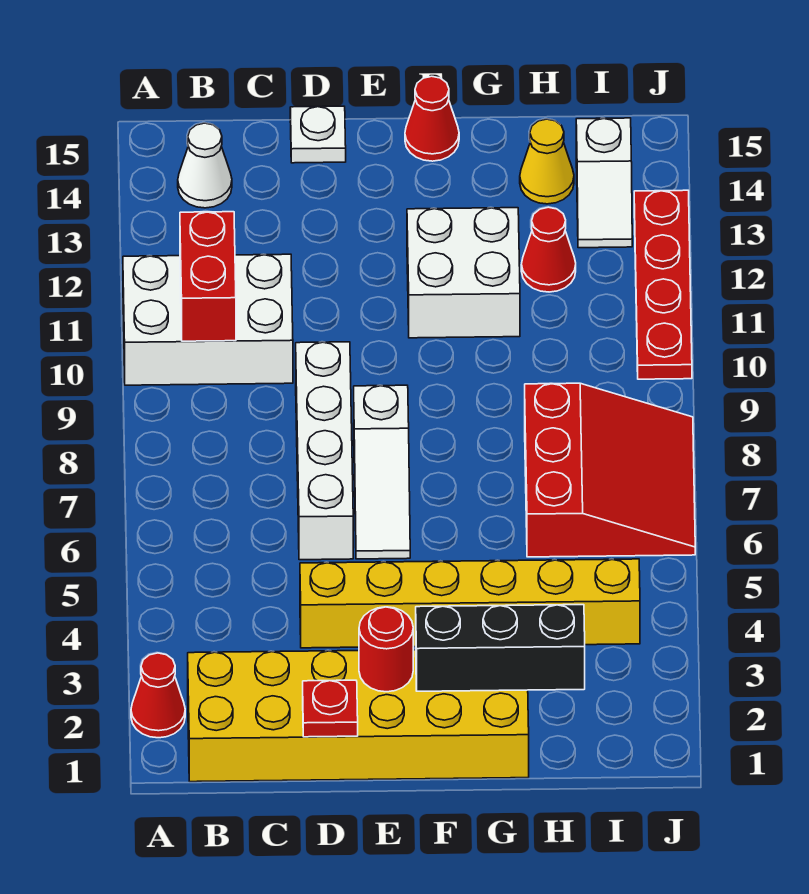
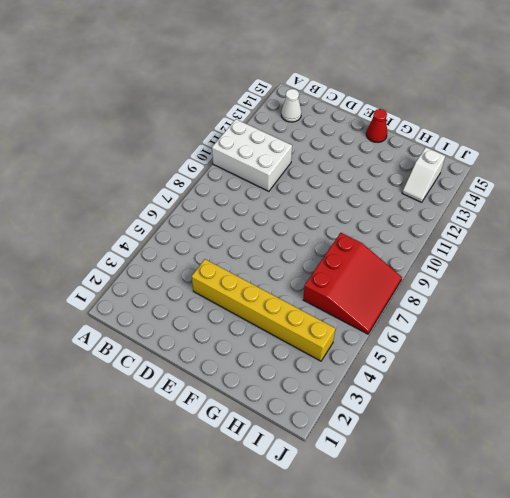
none -> red 1x1 cone [131,653,185,738]
none -> yellow 2x6 brick [188,650,529,782]
none -> white 1x4 brick [296,342,353,560]

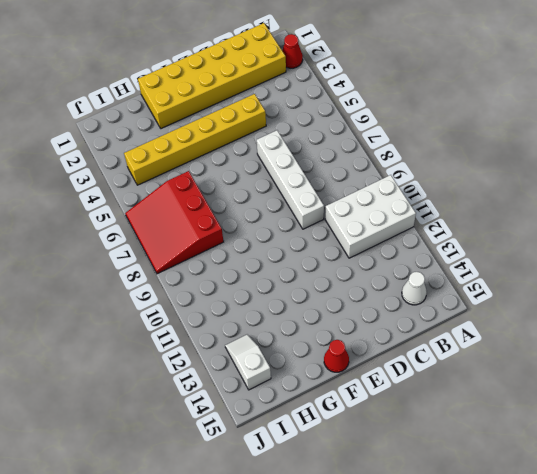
none -> white 1x1 plate [290,106,346,163]
none -> white 1x3 slope [354,385,410,559]
none -> white 2x2 brick [407,208,520,338]

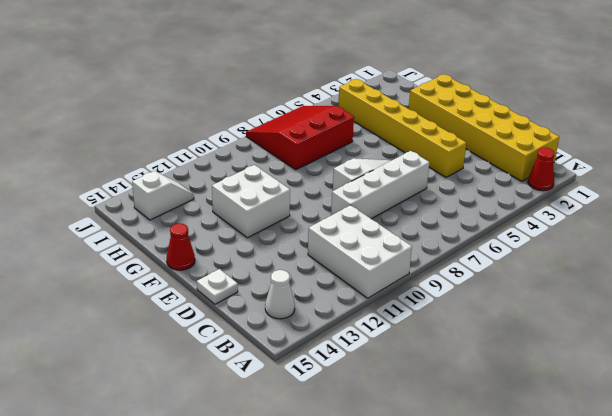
none -> red 1x1 cone [521,207,576,292]
none -> yellow 1x1 cone [520,119,574,204]
none -> red 1x4 plate [634,190,692,379]

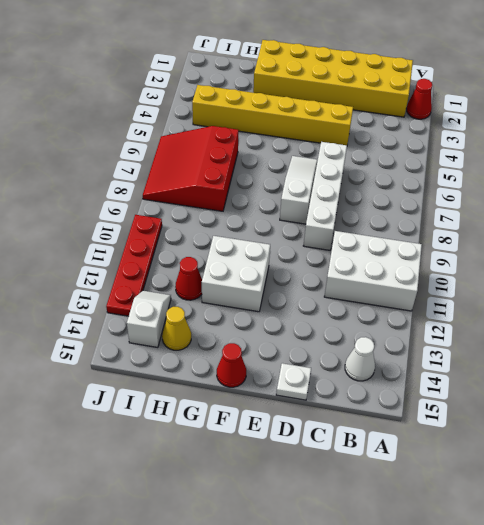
none -> red 1x2 brick [180,212,236,341]
none -> red 1x1 plate [303,680,358,737]
none -> red 1x1 round brick [359,607,413,692]

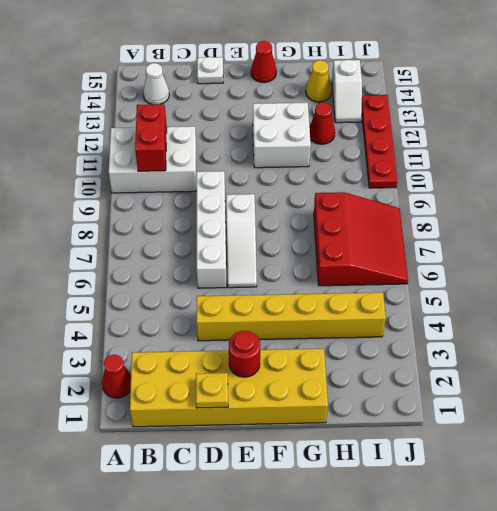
yellow 1x1 plate [196,373,228,408] -> red 1x1 plate [303,680,358,737]
none -> black 1x3 brick [416,605,585,691]

